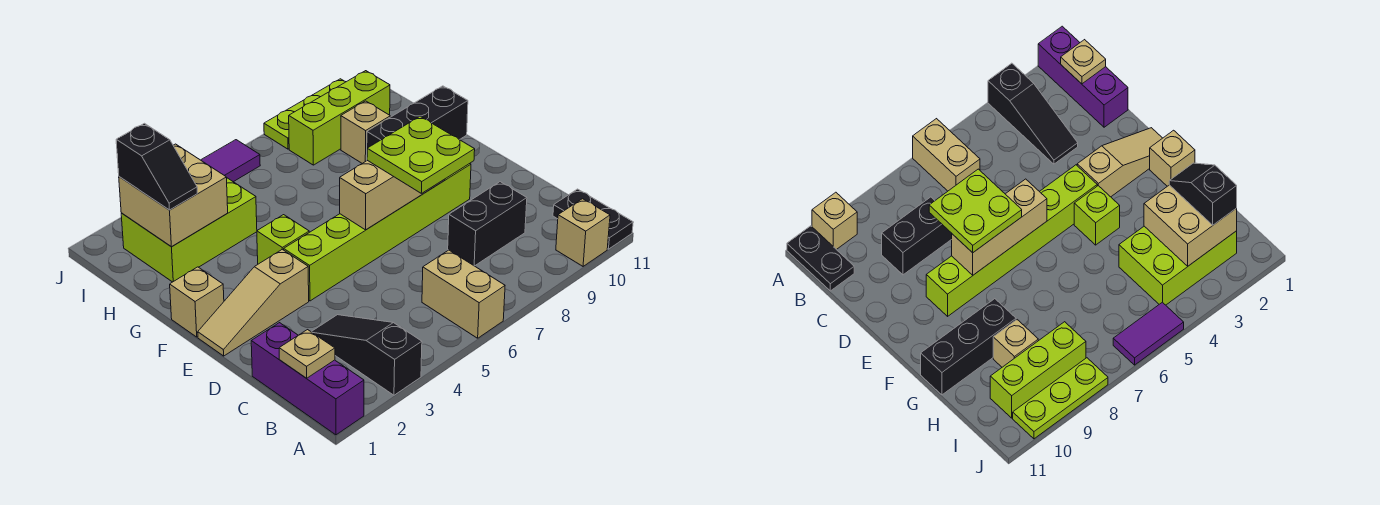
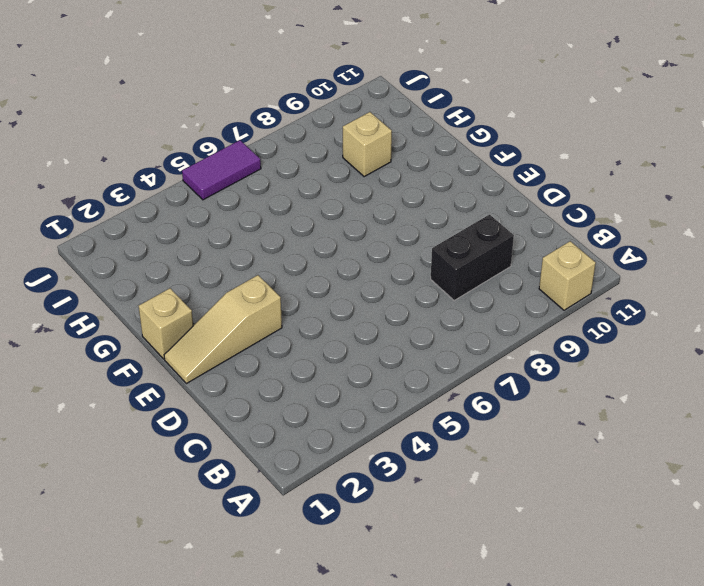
none -> purple 1x3 brick [251,323,364,435]
none -> black 1x3 slope [311,315,422,395]
none -> tan 1x2 brick [422,250,505,338]

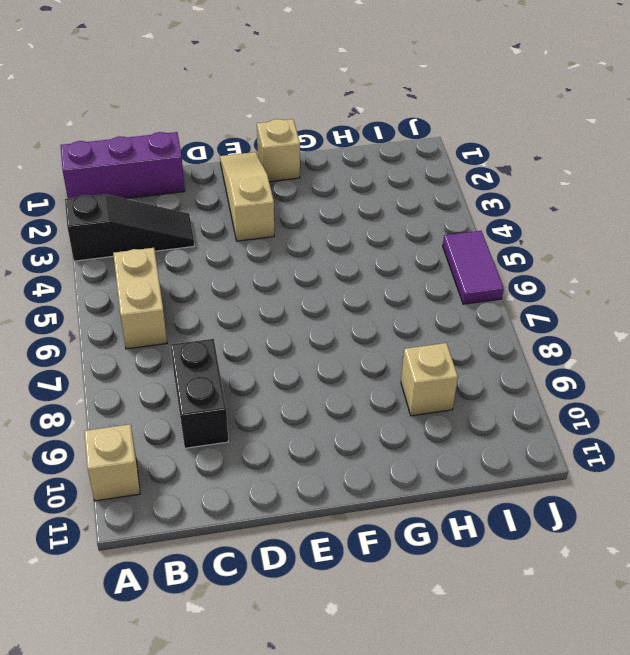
tan 1x2 brick [113,248,167,349] -> tan 1x2 brick turned to [422,250,505,338]
none -> black 1x2 plate [553,189,633,249]
none -> lime 1x6 brick [284,164,471,301]
none -> lime 1x1 brick [257,215,309,264]

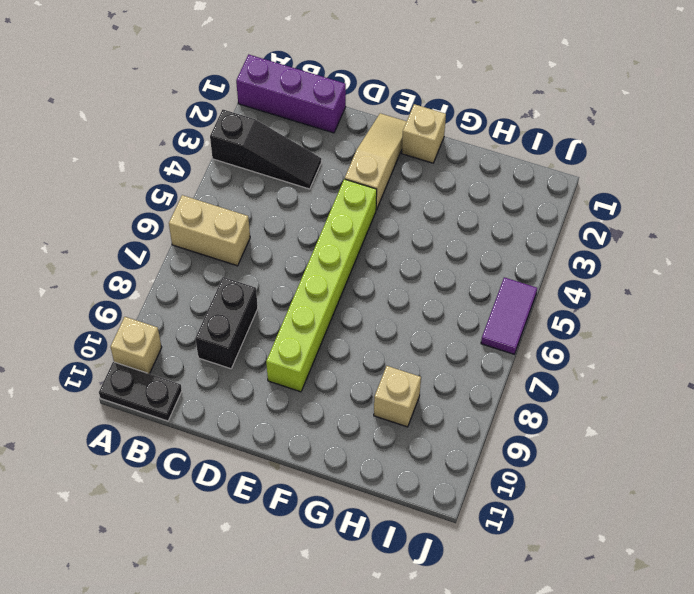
none -> lime 1x1 brick [257,215,309,264]
none -> black 1x3 brick [367,86,468,148]
none -> lime 2x3 brick [121,177,257,282]

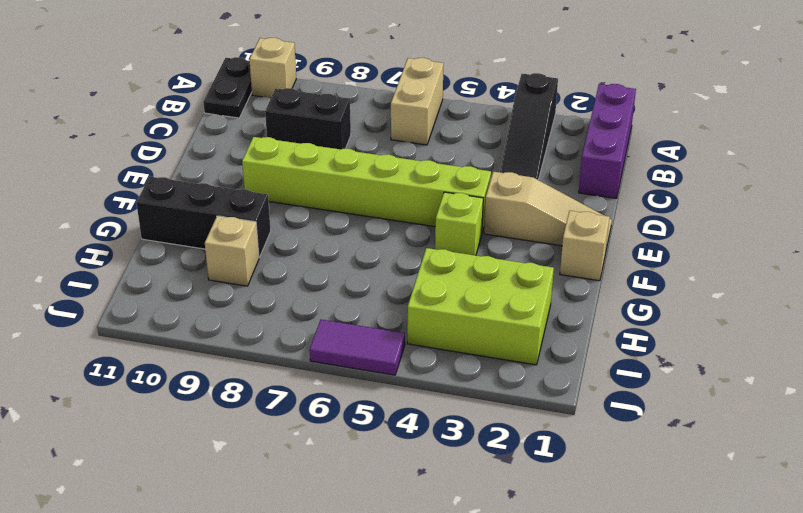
none -> lime 1x3 brick [289,71,390,165]
none -> lime 1x3 plate [264,79,345,149]
none -> tan 1x1 plate [279,330,335,378]

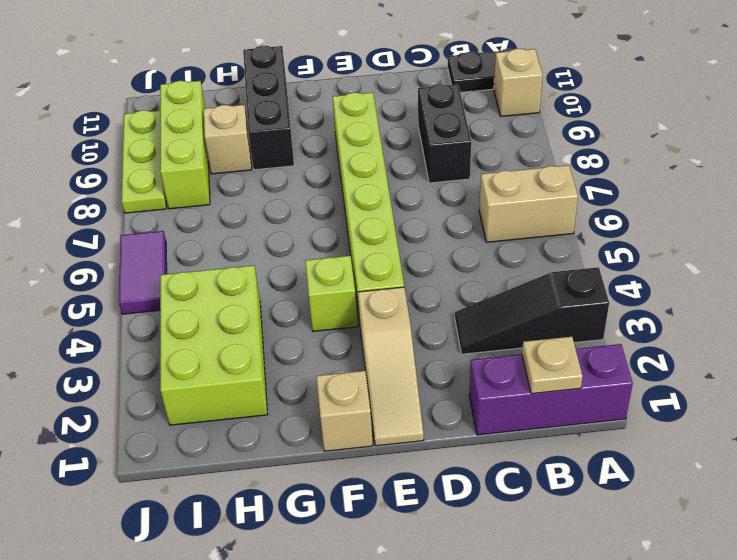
none -> tan 1x3 brick [340,160,445,230]
none -> tan 2x2 brick [119,144,228,247]
none -> lime 2x2 plate [367,117,475,193]

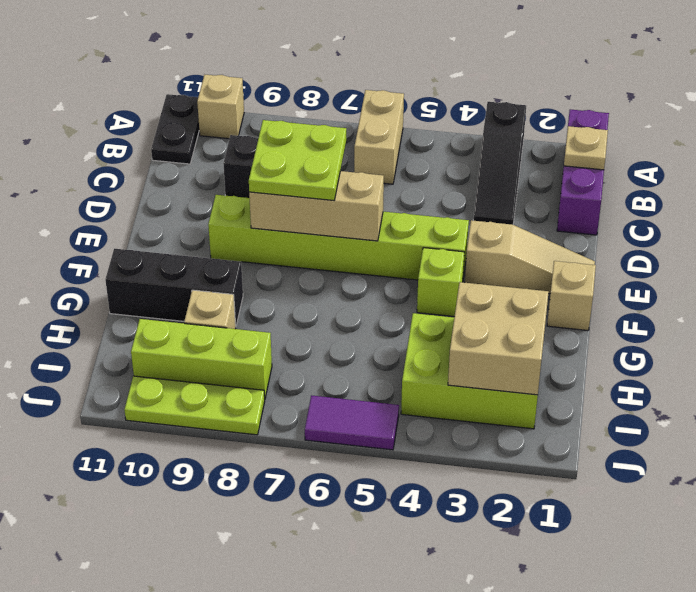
none -> black 1x2 slope [116,123,197,210]

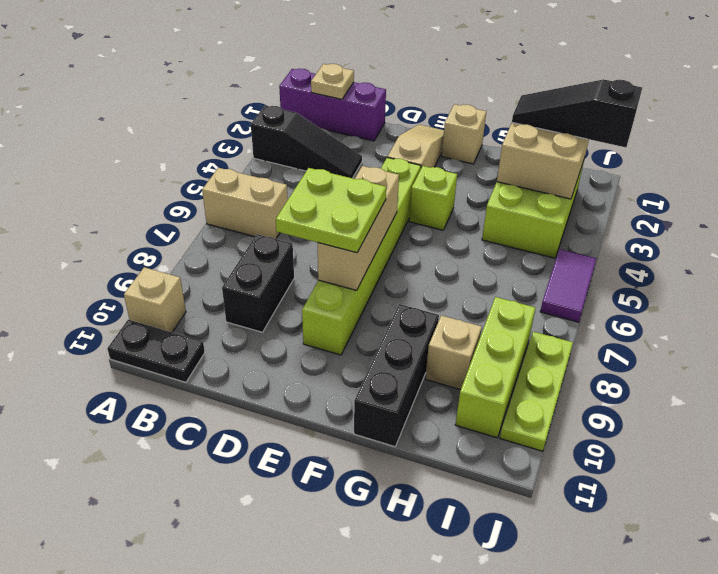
black 1x3 slope [512,79,642,147] -> black 1x2 slope [116,123,197,210]

